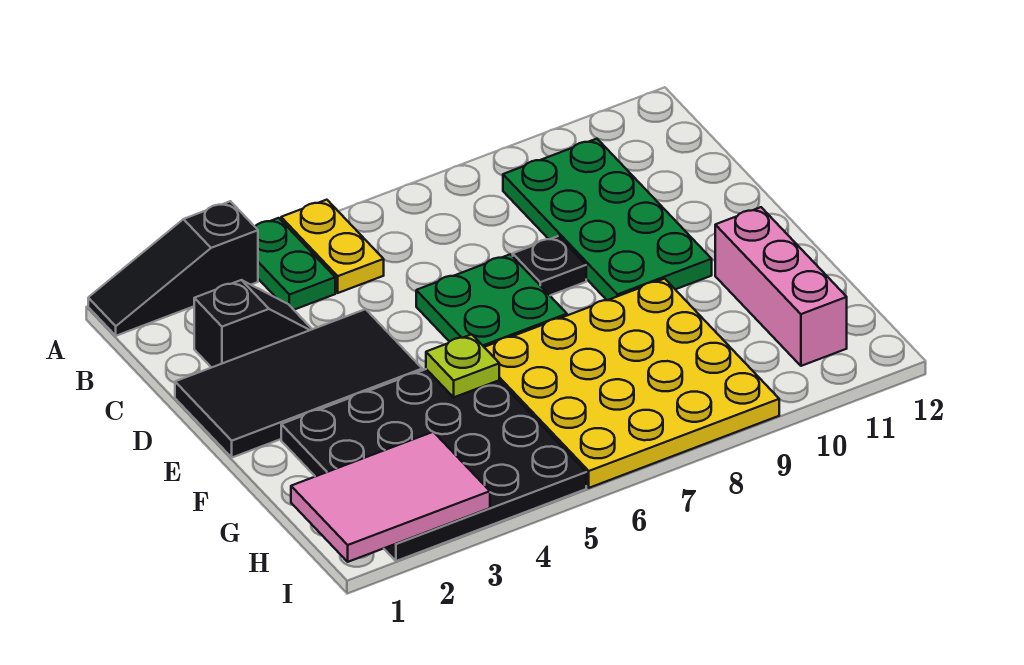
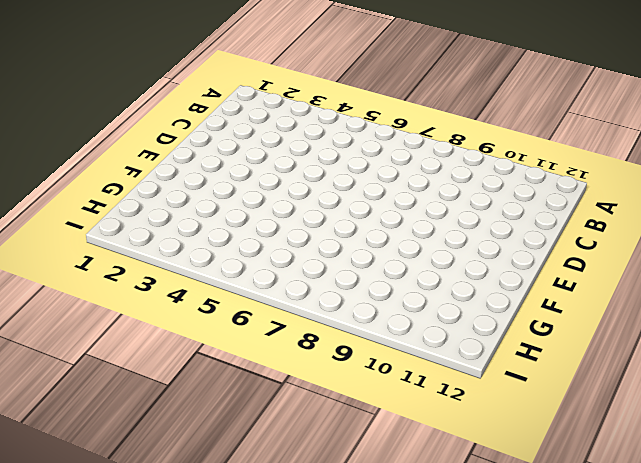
none -> black 1x3 slope [88,201,258,336]
none -> green 1x2 plate [255,218,335,310]
none -> yellow 1x2 plate [281,200,384,293]

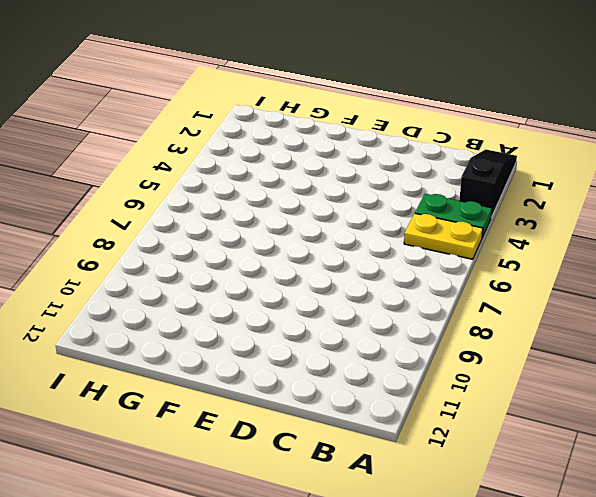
none -> green 2x4 plate [503,139,712,300]
none -> black 1x2 slope [194,280,312,368]
none -> black 2x4 tile [175,309,422,457]

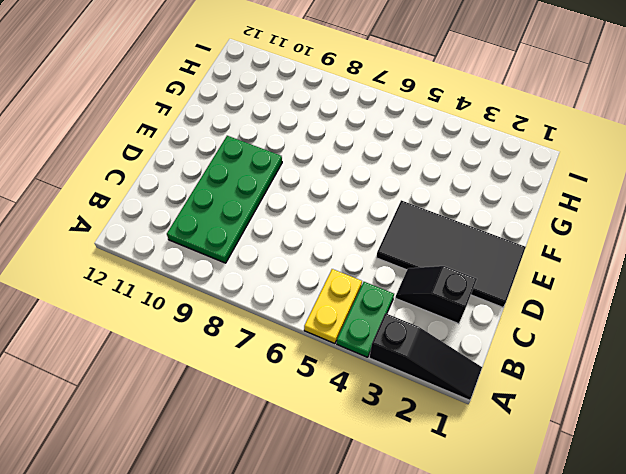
none -> green 2x2 plate [416,254,567,347]
none -> black 1x1 plate [513,236,586,295]
none -> black 4x4 plate [281,369,586,561]

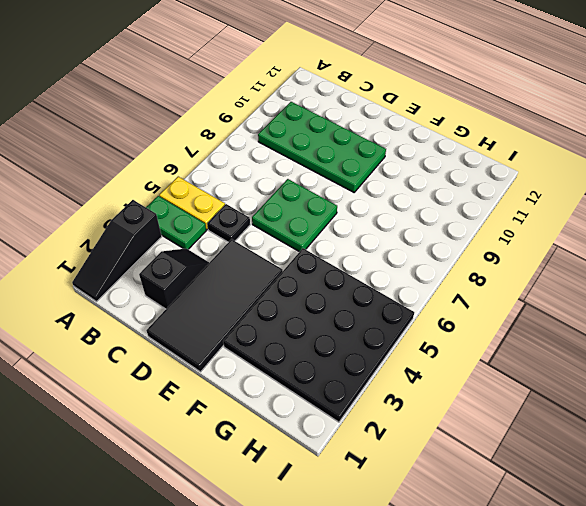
black 1x1 plate [207,204,250,242] -> black 1x1 plate moved to [513,236,586,295]
none -> yellow 4x4 plate [484,279,779,488]
none -> pink 1x3 brick [715,207,847,366]
none -> lime 1x1 plate [426,334,499,397]

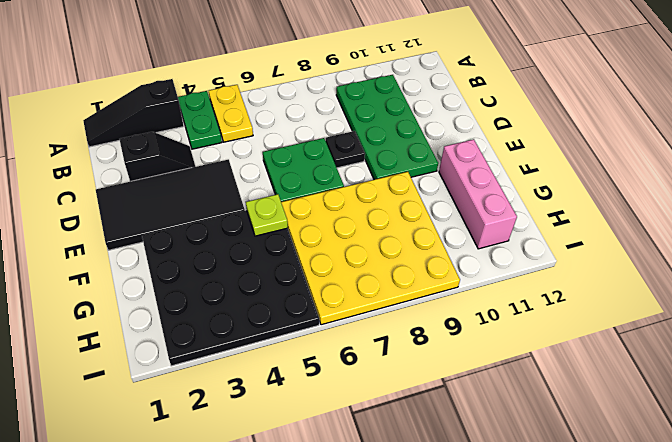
none -> pink 2x3 tile [291,432,490,562]

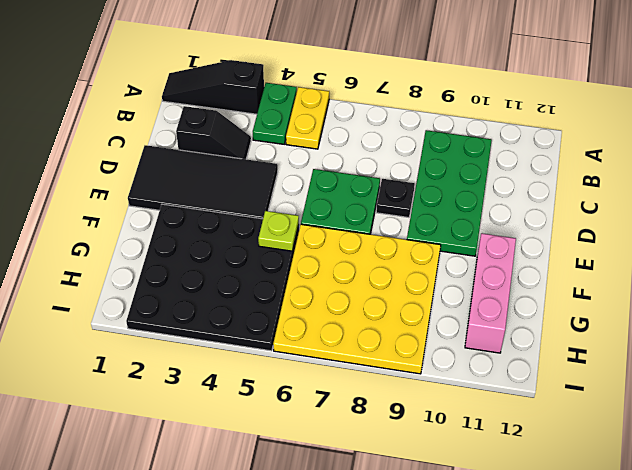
none -> pink 2x3 tile [291,432,490,562]

